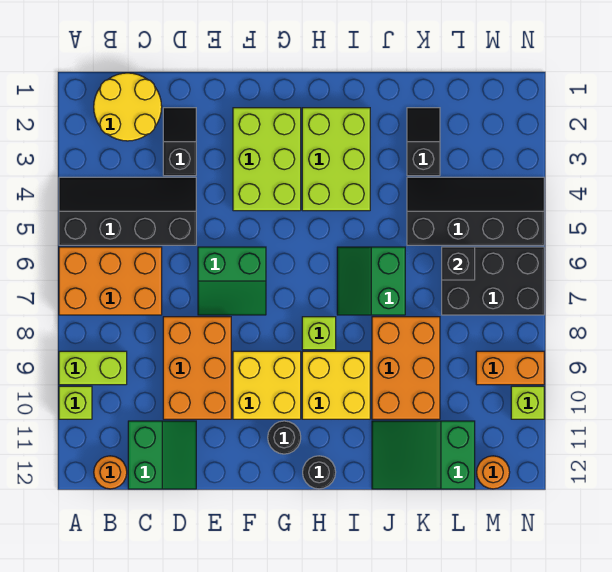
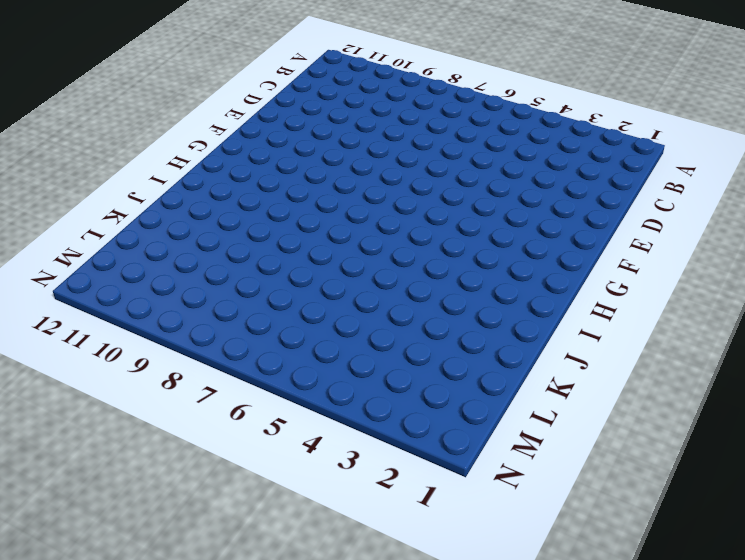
none -> black 2x4 slope [59,177,196,245]
none -> orange 2x3 brick [59,247,162,315]
none -> lime 1x2 brick [59,351,127,385]

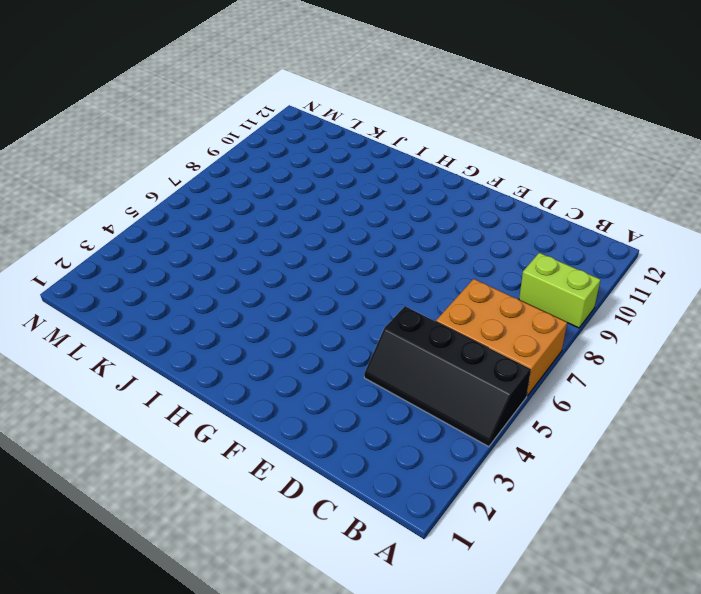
none -> lime 1x1 brick [59,386,92,419]
none -> yellow 2x2 round brick [94,73,162,141]
none -> orange 1x1 round brick [94,456,127,489]

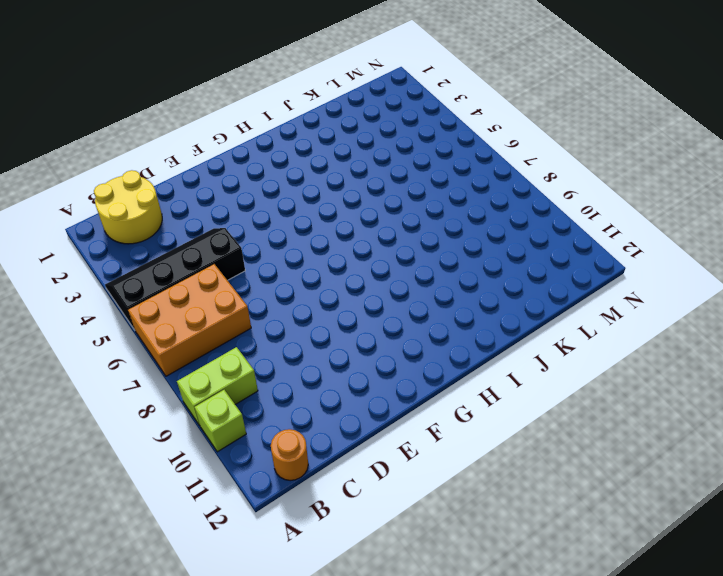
none -> green 2x2 slope [128,421,196,489]
none -> black 1x2 slope [163,108,196,176]
none -> orange 2x3 brick [163,317,231,419]

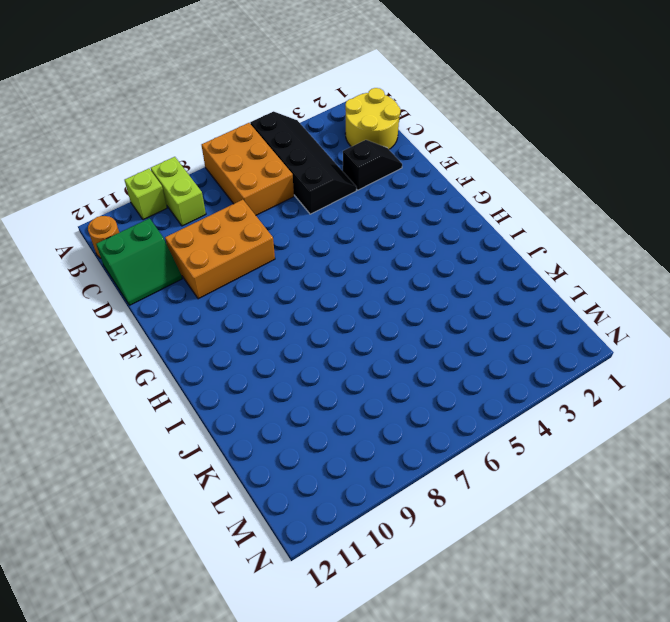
none -> green 2x2 slope [198,247,266,315]
none -> lime 2x3 brick [233,108,301,211]
none -> yellow 2x2 brick [233,351,301,419]

